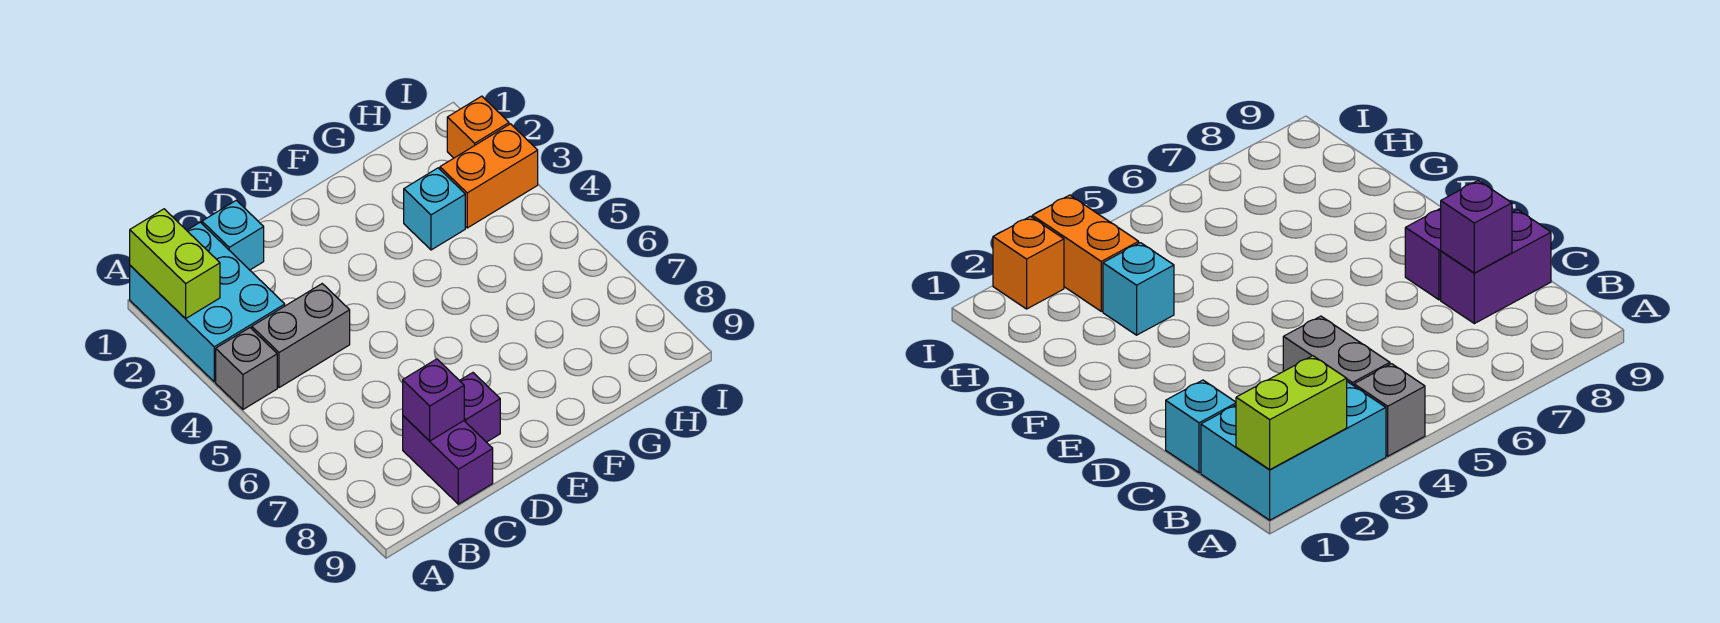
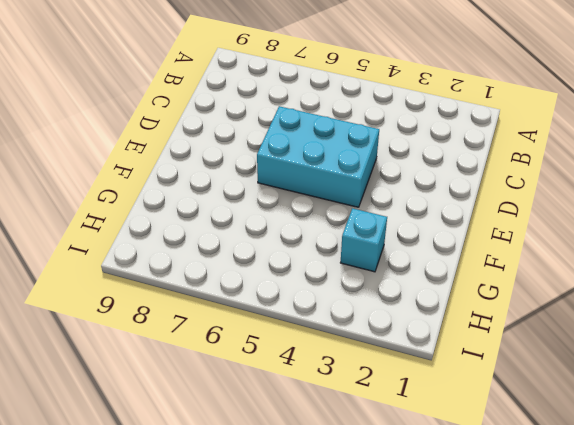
cyan 2x3 brick [257,106,379,207] -> cyan 2x3 brick moved to [130,222,285,382]
none -> grey 1x1 brick [216,328,277,409]
none -> grey 1x2 brick [252,284,350,388]

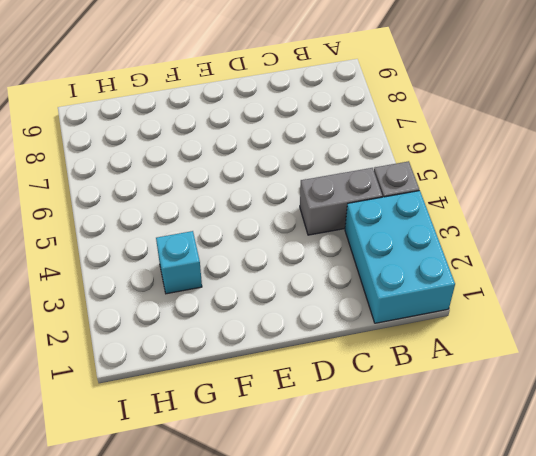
none -> cyan 1x1 brick [202,200,264,270]
none -> purple 1x2 brick [403,416,493,504]

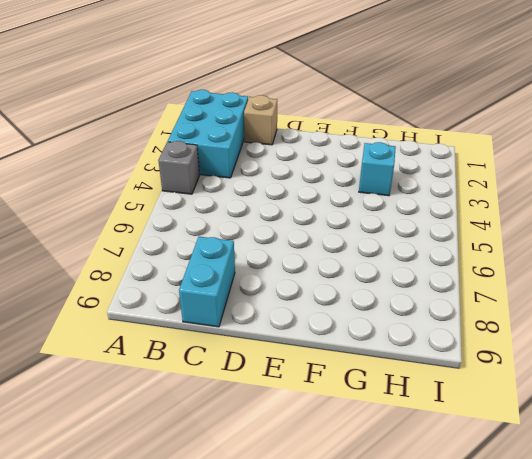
tan 1x1 brick [244,95,277,145] -> cyan 1x1 brick [202,200,264,270]
cyan 1x2 brick [179,237,235,327] -> purple 1x2 brick [403,416,493,504]
none -> grey 1x2 brick [252,284,350,388]
none -> purple 1x1 brick [460,373,500,442]

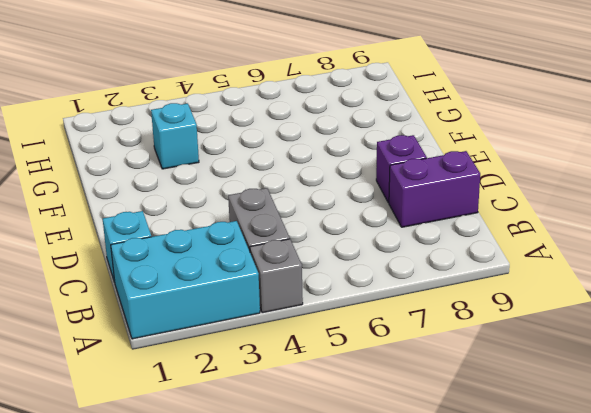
none -> orange 1x2 brick [440,124,538,228]
none -> orange 1x1 brick [447,96,509,158]

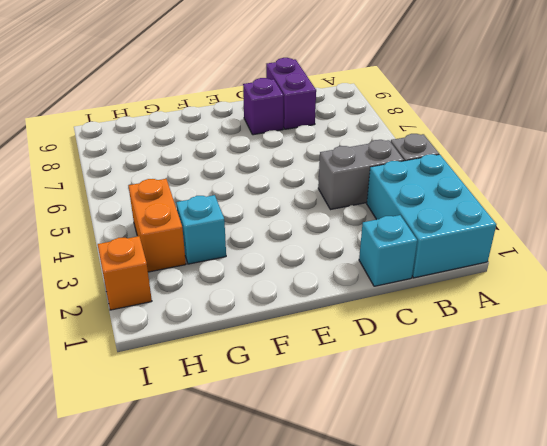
orange 1x2 brick [128,179,186,272] -> orange 1x2 brick turned to [440,124,538,228]
none -> lime 1x2 brick [130,209,220,319]
none -> purple 1x1 brick [403,359,464,441]

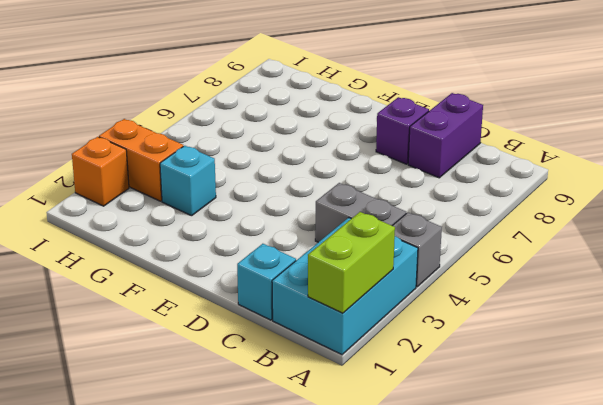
none -> purple 1x1 brick [403,359,464,441]

